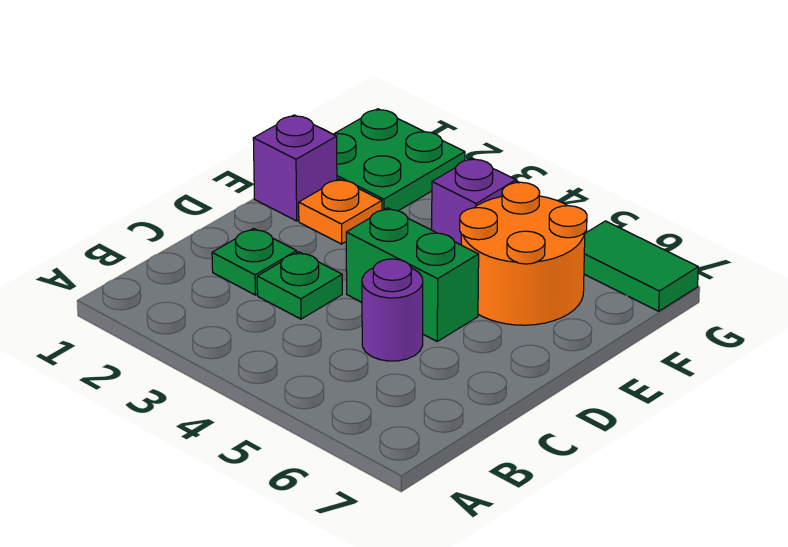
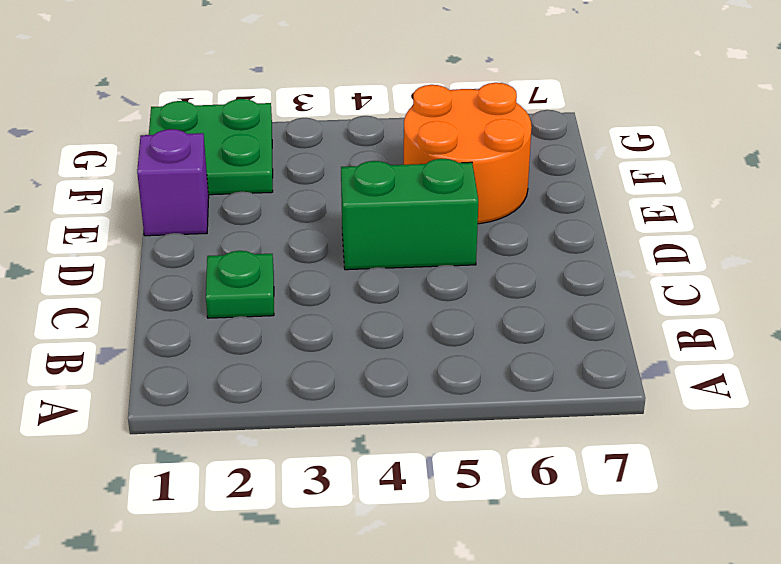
none -> green 1x1 plate [257,252,342,319]
none -> purple 1x1 round brick [362,259,423,361]

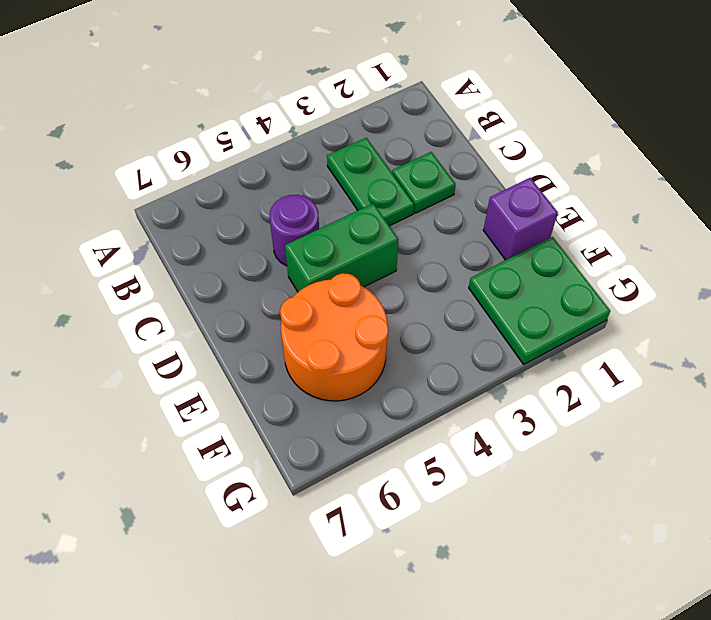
green 1x2 plate [327,138,414,226] -> green 1x1 plate [257,252,342,319]
none -> orange 1x1 plate [299,179,382,244]
none -> purple 1x1 brick [432,158,516,245]

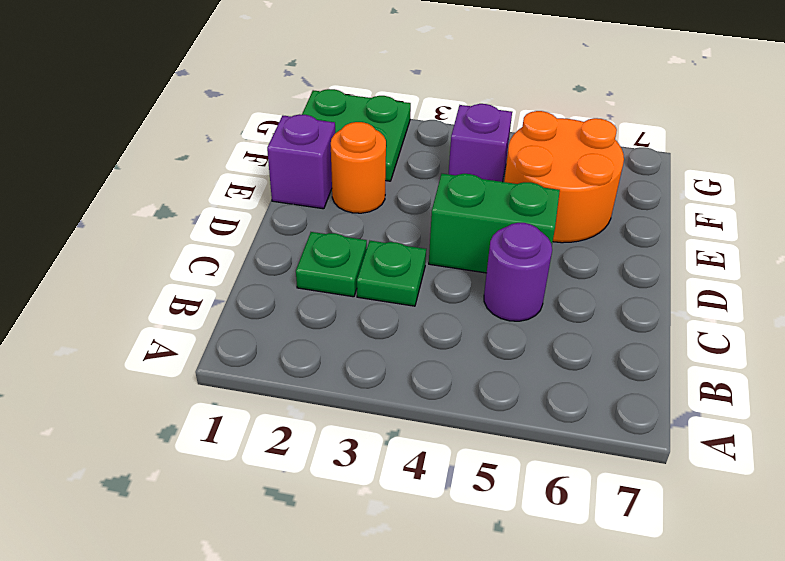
orange 1x1 round brick [331,122,386,213] -> orange 1x1 plate [299,179,382,244]
none -> green 1x2 tile [584,221,698,311]

